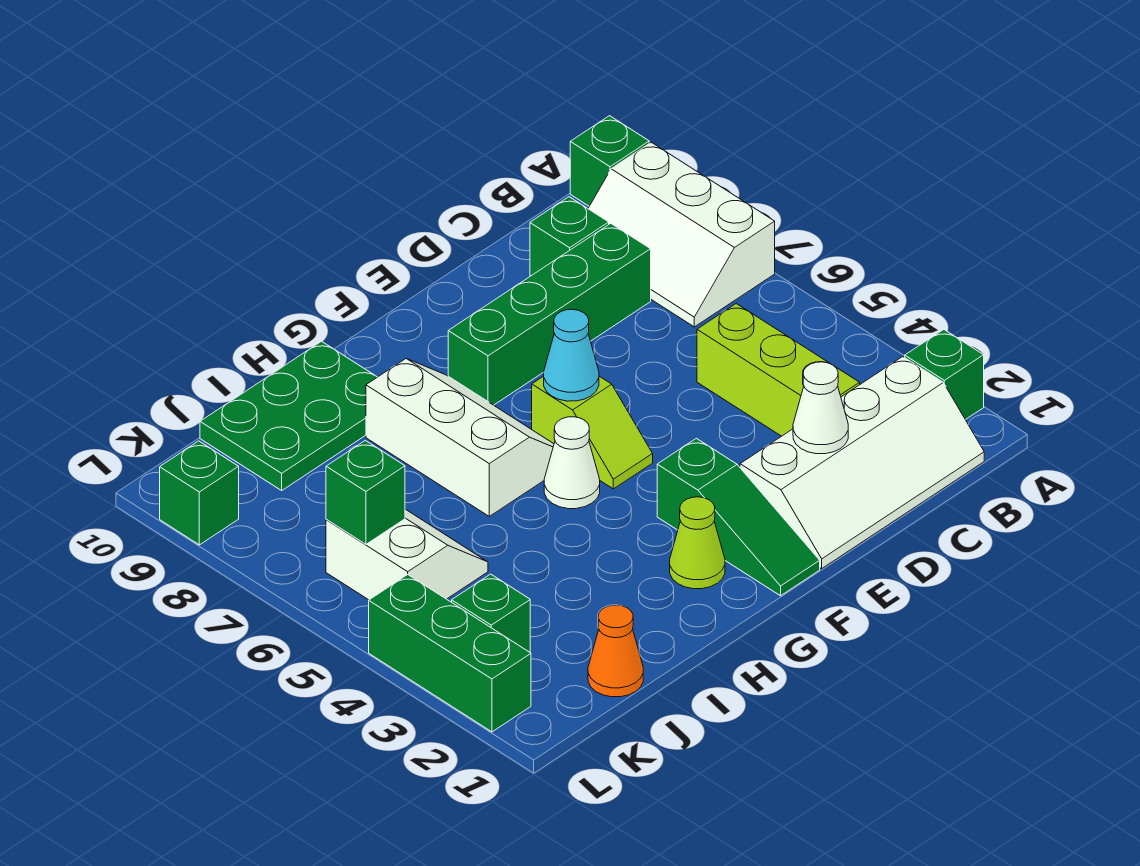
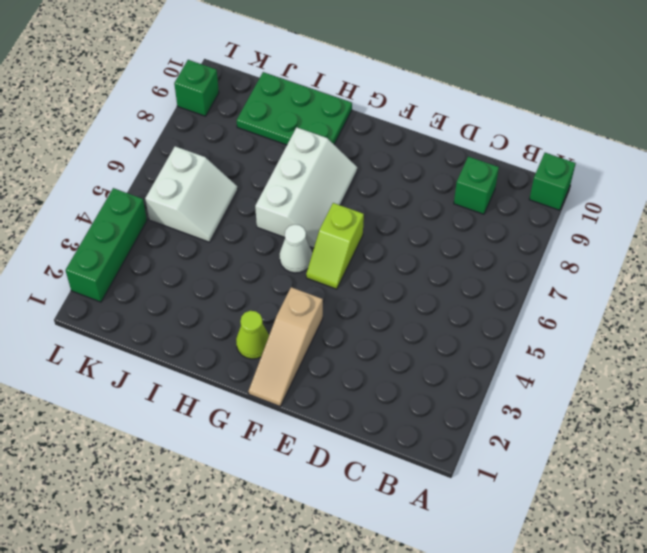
tan 1x3 slope [248,287,323,406] -> green 1x3 slope [657,438,820,596]
none -> green 1x1 brick [905,330,984,420]
none -> white 2x3 slope [588,142,775,327]
none -> white 2x4 slope [740,357,984,568]

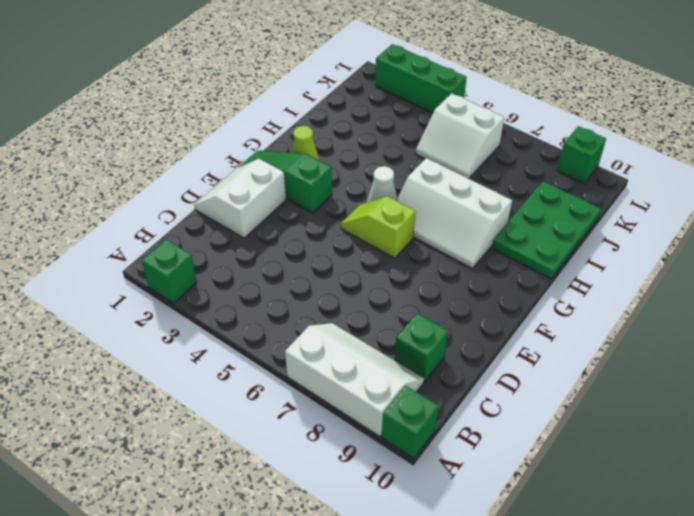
white 2x2 slope [194,158,286,238] -> white 2x4 slope [740,357,984,568]
none -> lime 1x3 brick [697,304,860,436]
none -> green 1x4 brick [448,223,651,405]
none -> orange 1x1 cone [588,605,643,697]

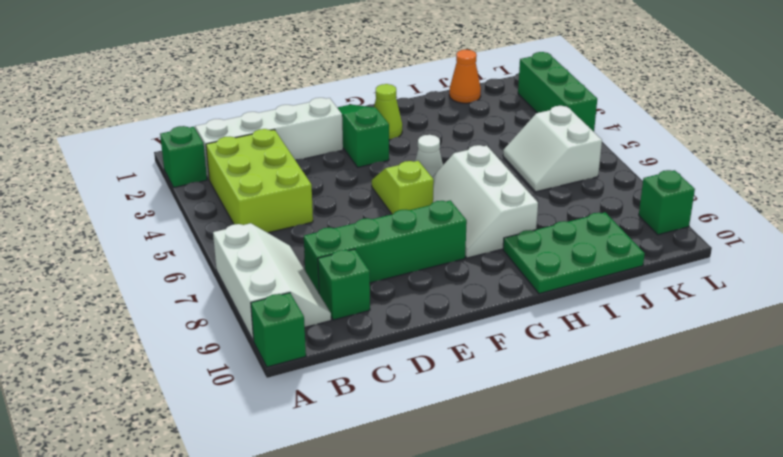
lime 2x3 brick [206,129,313,233] -> lime 1x3 brick [697,304,860,436]
none -> green 1x1 brick [452,574,530,652]
none -> white 1x1 cone [793,362,848,454]
none -> cyan 1x1 cone [544,309,599,401]

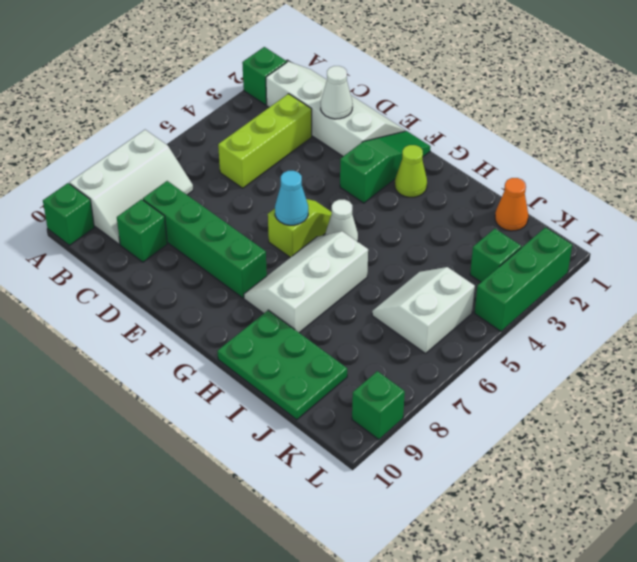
none -> green 1x1 brick [326,440,405,544]

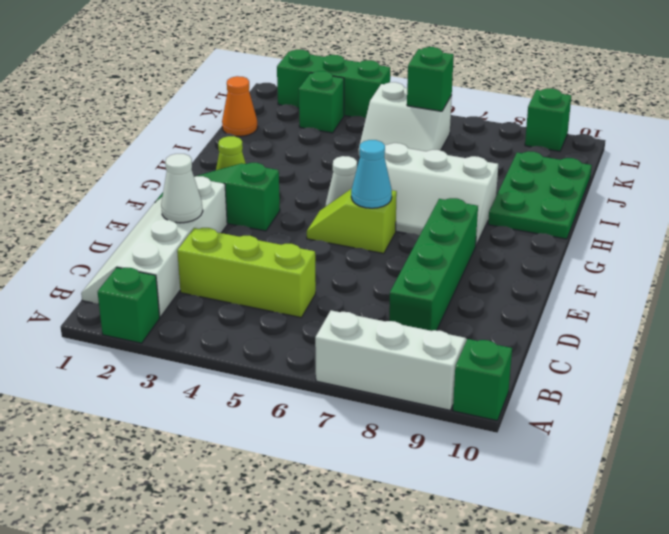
none -> green 1x1 brick [530,197,609,276]

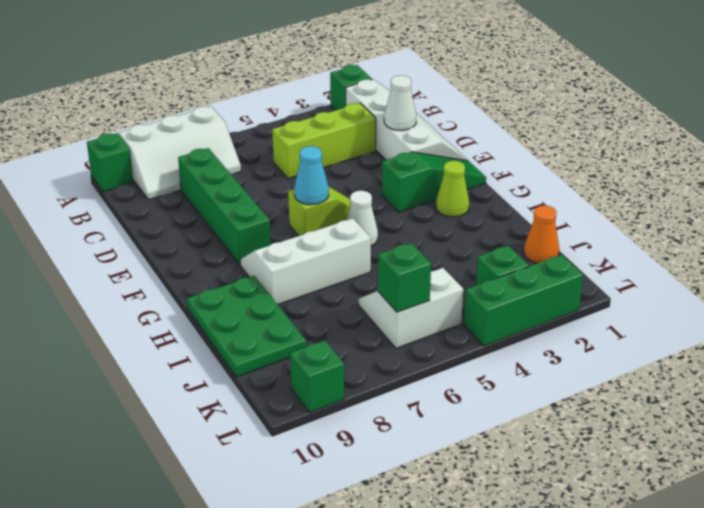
none -> green 1x1 brick [530,197,609,276]

